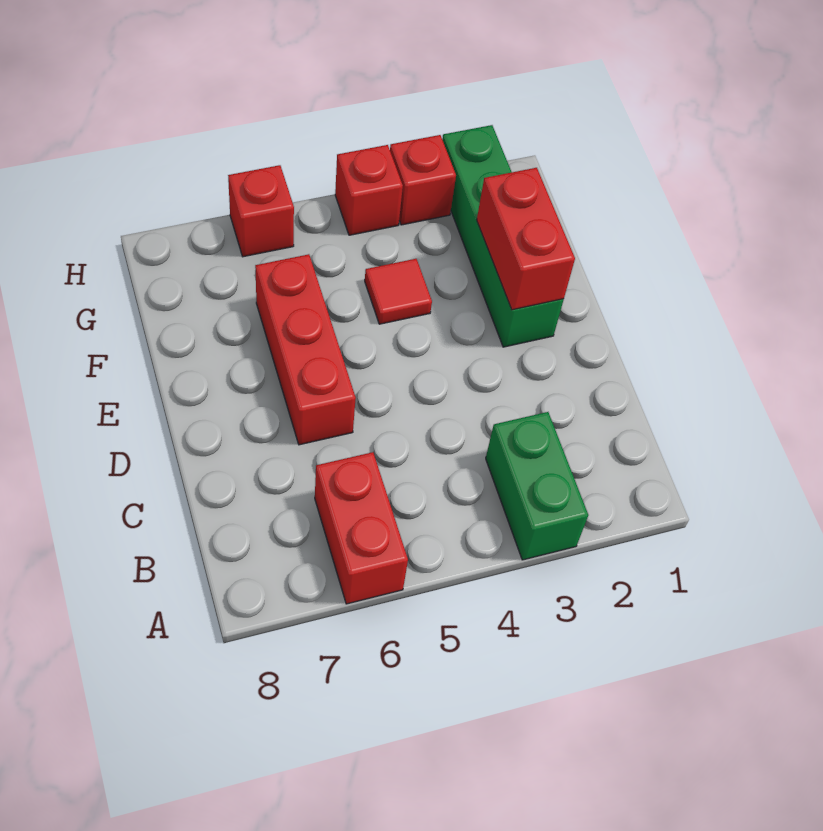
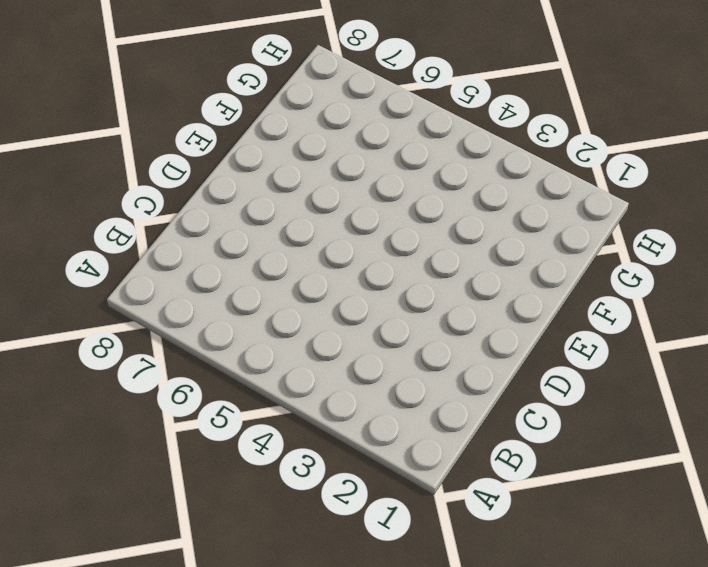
none -> green 1x2 brick [486,412,588,560]
none -> red 1x2 brick [315,452,408,604]

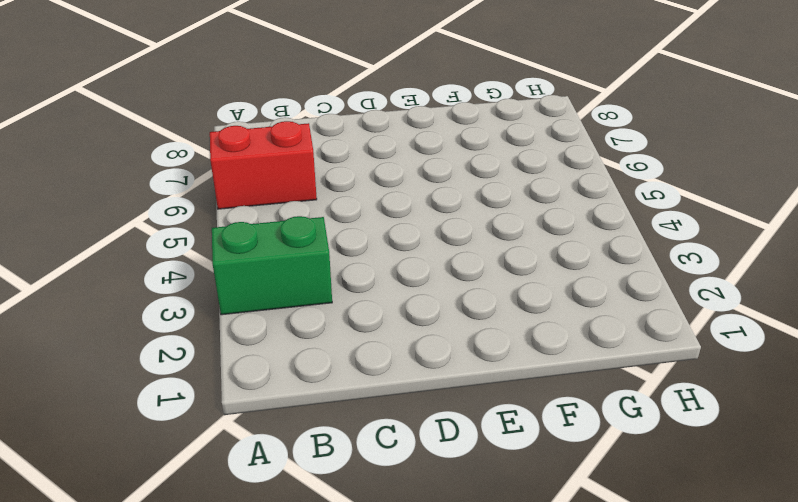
none -> red 1x3 brick [255,254,356,445]
none -> green 1x4 brick [442,125,564,347]

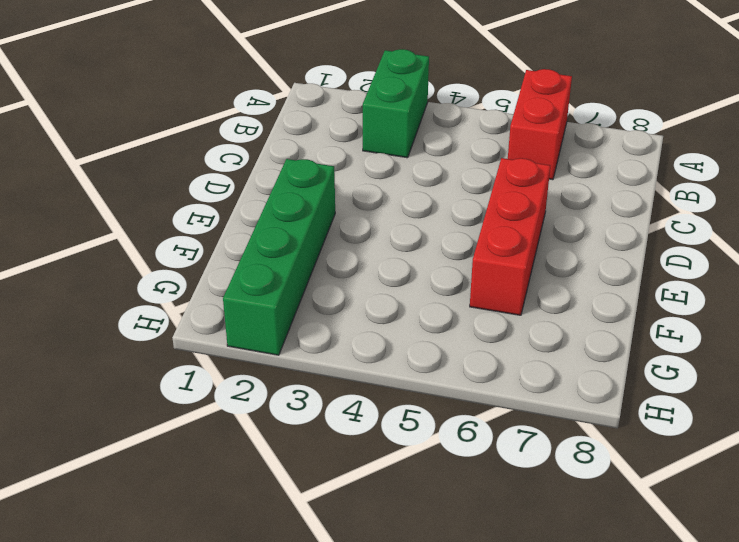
none -> red 1x1 tile [365,259,432,324]
none -> red 1x1 brick [390,135,456,225]

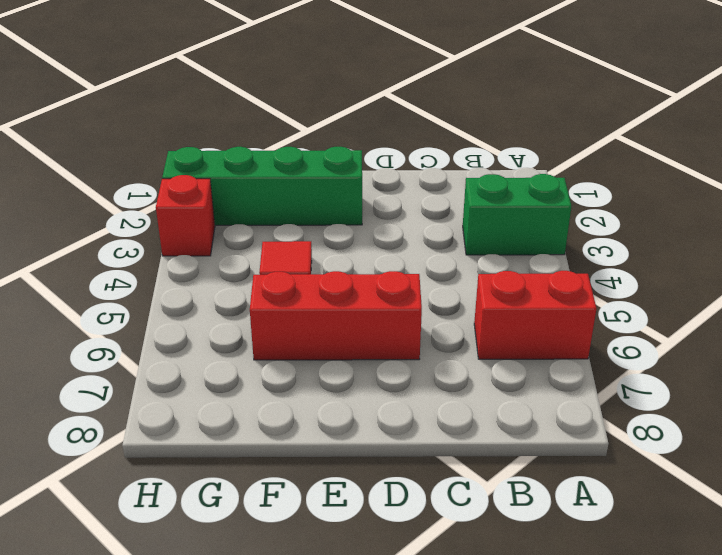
none -> red 1x1 brick [335,145,403,235]
none -> red 1x1 brick [228,165,294,257]

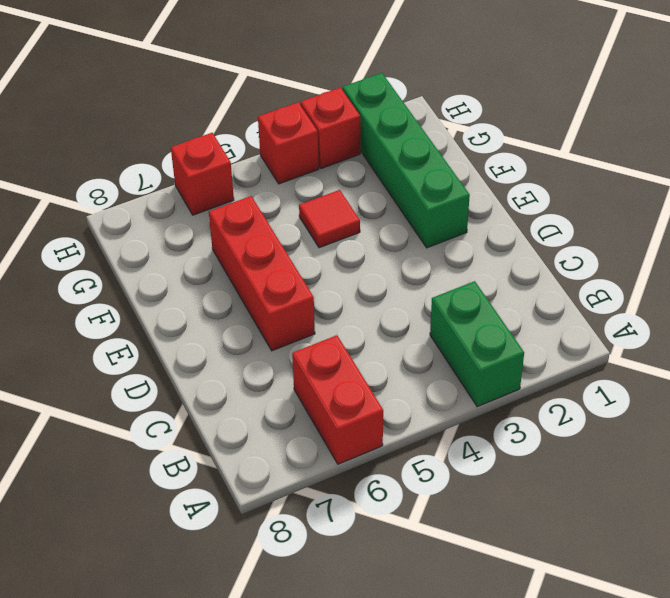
none -> red 1x2 brick [477,168,575,310]

